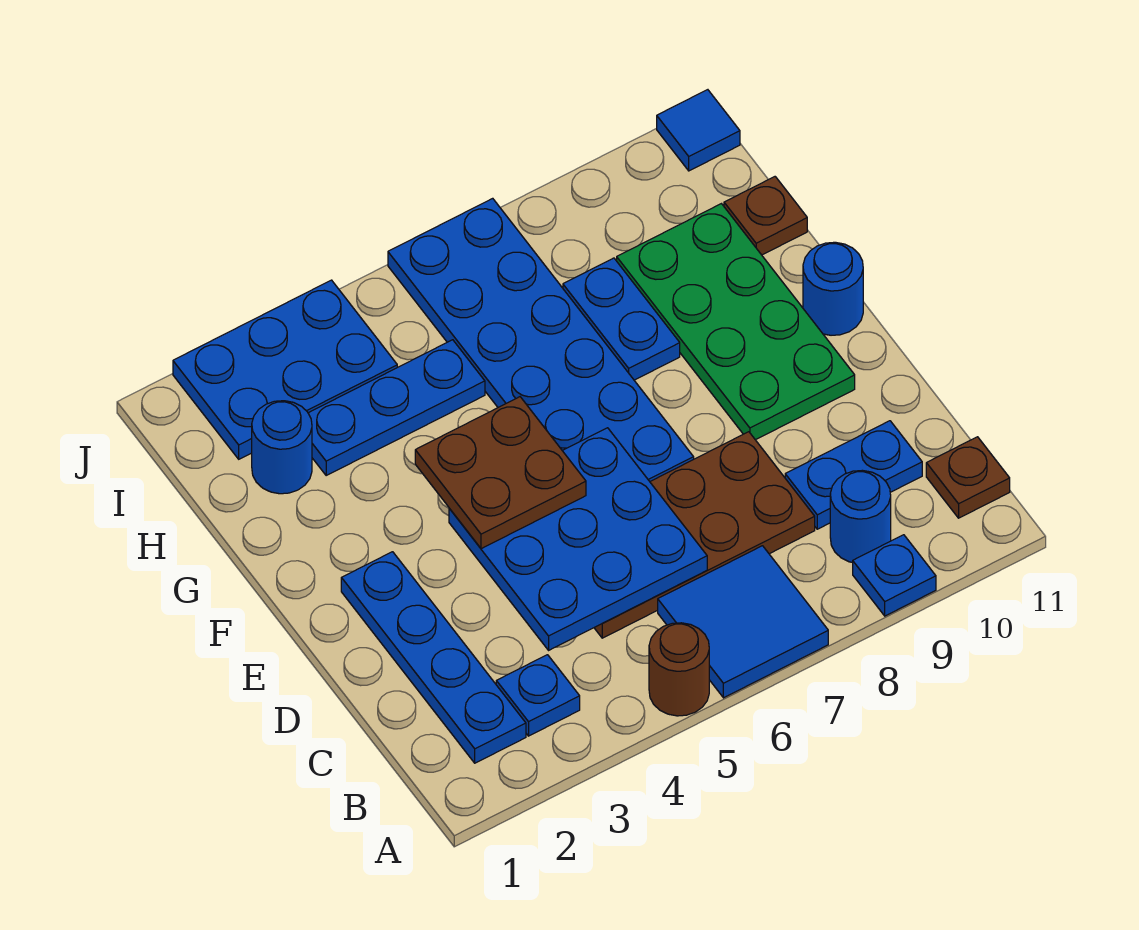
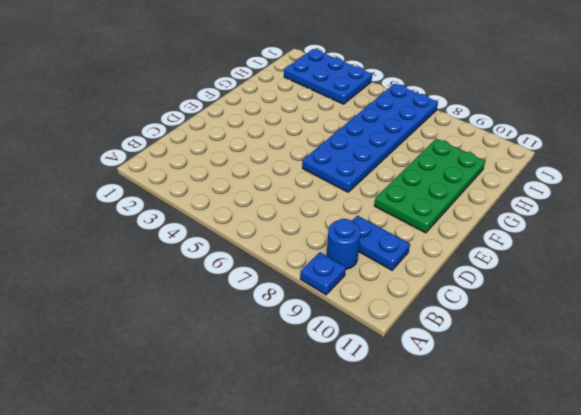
none -> brown 1x1 round brick [649,623,709,716]
none -> blue 2x2 tile [658,546,828,698]
none -> blue 1x4 plate [341,552,526,763]

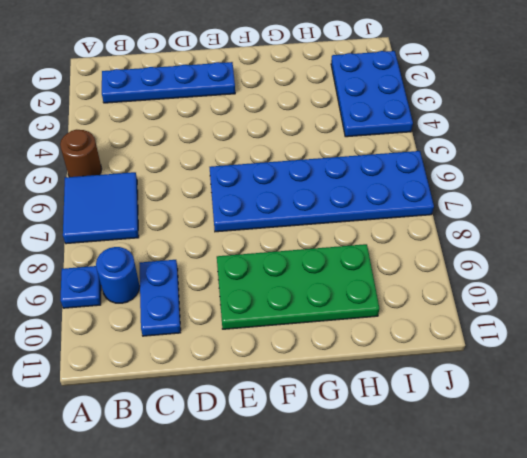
none -> blue 1x1 plate [496,655,580,736]
none -> brown 1x1 plate [926,437,1010,518]
none -> brown 2x4 plate [594,432,815,638]

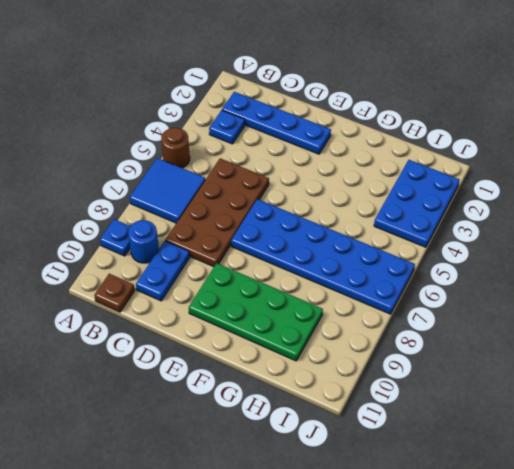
none -> blue 1x1 round brick [803,242,863,335]
none -> blue 1x2 plate [563,258,680,380]
none -> blue 1x1 round brick [252,401,312,494]

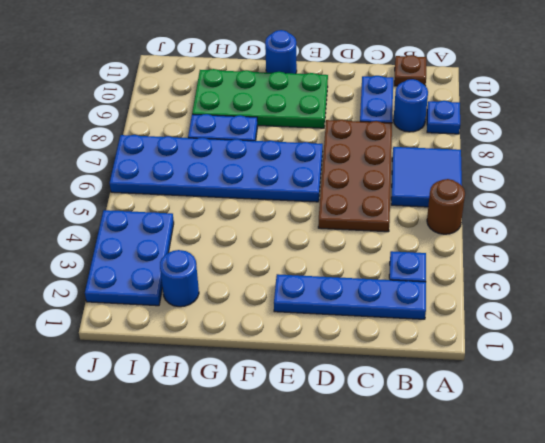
none -> blue 1x3 plate [308,340,485,475]
none -> brown 1x1 plate [724,177,807,255]
none -> blue 1x1 tile [657,90,740,171]

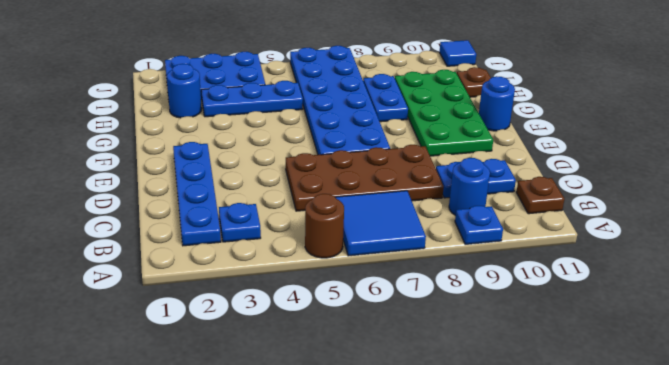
none -> blue 3x3 plate [449,428,707,650]
none -> brown 2x2 plate [415,397,586,549]

